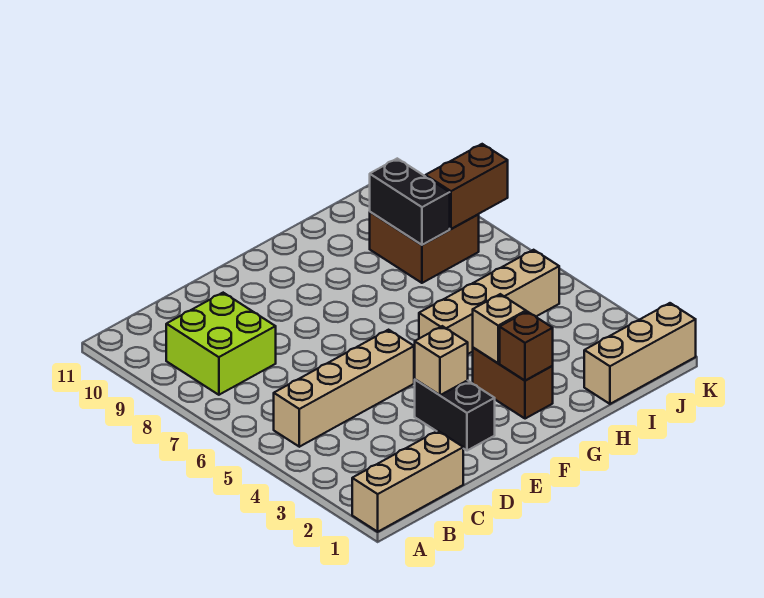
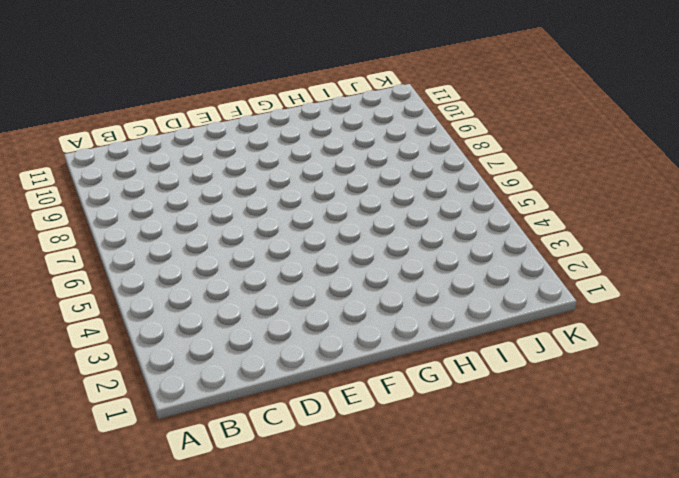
none -> tan 1x3 brick [352,431,463,532]
none -> tan 1x4 brick [274,330,414,447]
none -> lime 2x2 brick [166,293,276,395]

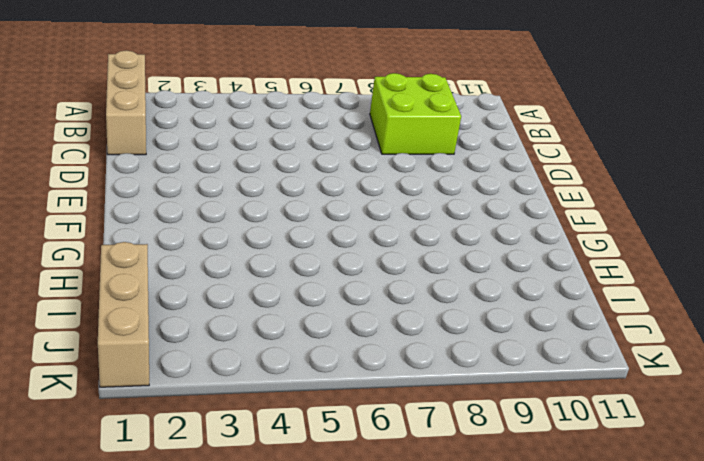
none -> tan 1x4 brick [274,330,414,447]
none -> black 1x2 brick [415,380,495,451]
none -> brown 1x2 brick [473,348,553,419]

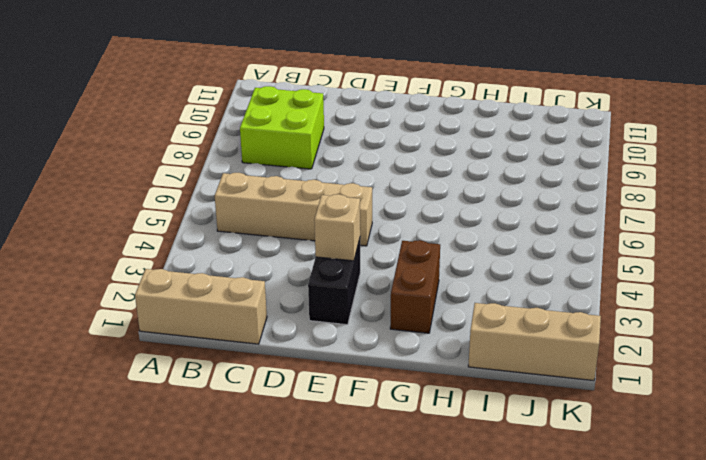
none -> tan 1x4 brick [419,250,559,354]
none -> brown 2x2 brick [370,212,479,283]
none -> brown 1x1 brick [500,312,553,380]

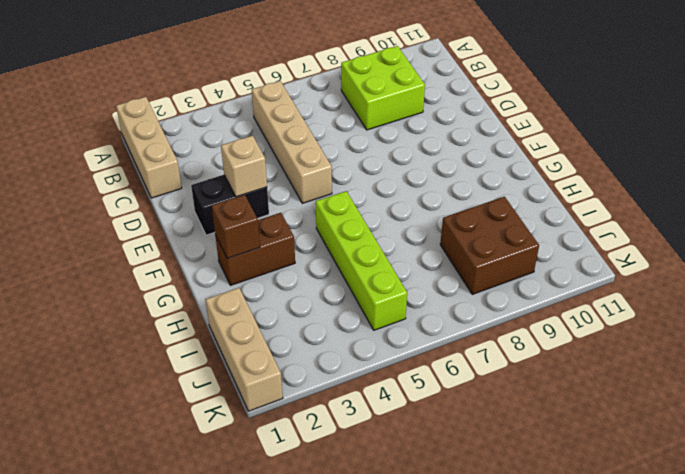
lime 1x4 brick [316,191,407,330] -> tan 1x4 brick [419,250,559,354]
none -> tan 1x1 brick [473,294,526,363]
none -> black 1x2 brick [370,159,450,245]
none -> brown 1x2 brick [426,144,508,229]

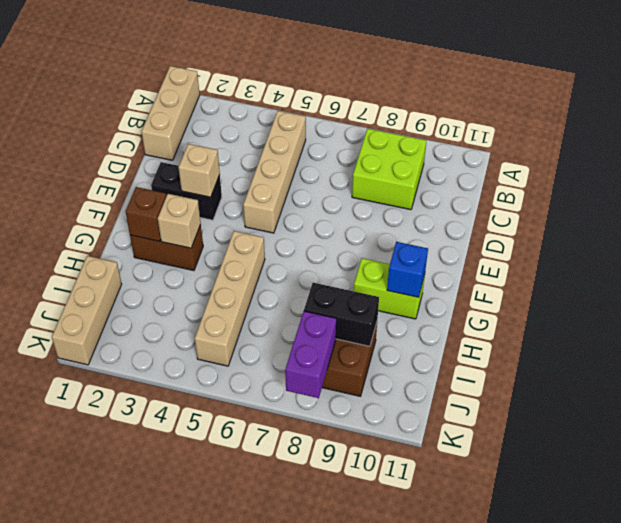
lime 1x2 brick [354,258,425,319] -> none
blue 1x1 brick [387,242,428,297] -> none
purple 1x2 brick [285,311,336,398] -> brown 1x2 brick [426,144,508,229]

